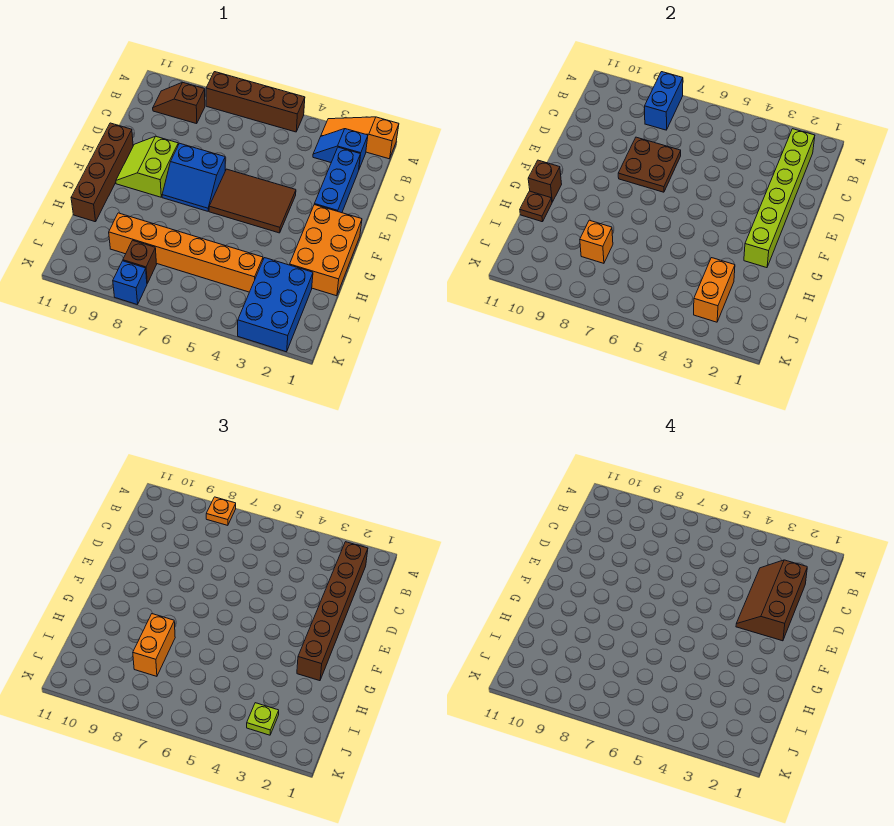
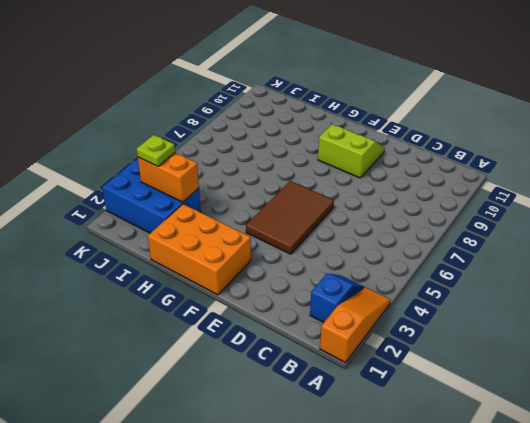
none -> brown 1x4 brick [206,72,305,132]
none -> brown 1x2 slope [153,82,205,124]
none -> blue 1x3 brick [314,147,360,213]

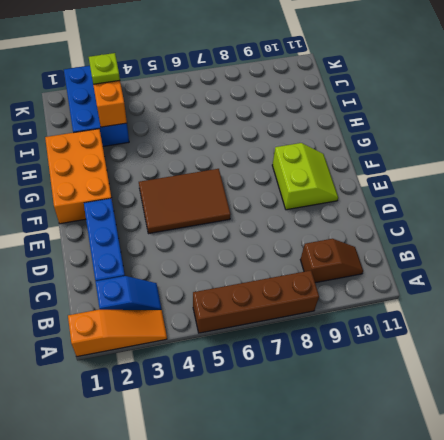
none -> blue 2x2 slope [162,143,225,211]
none -> brown 1x4 brick [71,123,133,222]
none -> orange 1x6 brick [109,213,263,292]

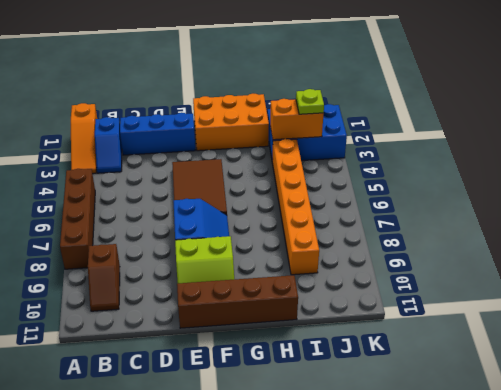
none -> brown 1x1 brick [123,240,157,283]
none -> blue 1x1 brick [113,261,147,305]
none -> blue 1x2 brick [645,72,683,130]

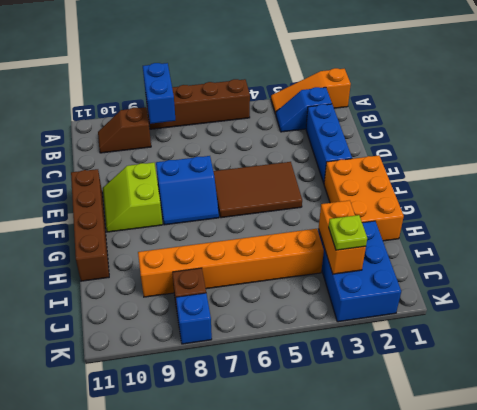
none -> lime 1x6 brick [744,129,815,268]
none -> brown 2x2 plate [618,137,681,192]
none -> brown 1x1 brick [528,160,562,202]

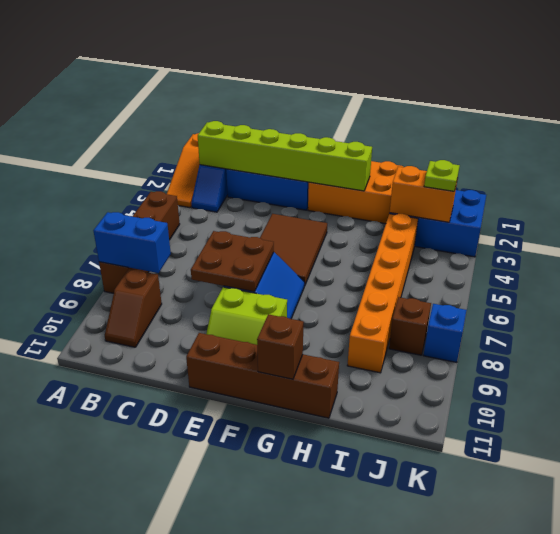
none -> brown 1x1 plate [520,191,552,222]
none -> orange 1x1 brick [580,220,613,263]
none -> orange 1x1 plate [206,497,236,525]

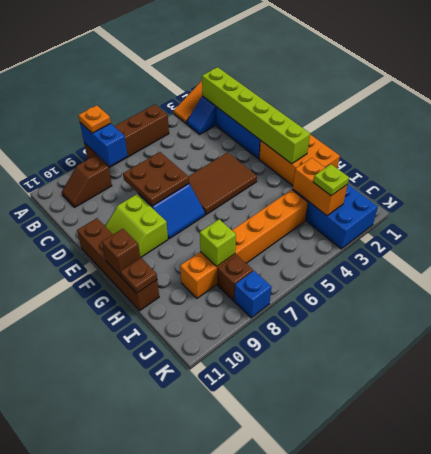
lime 1x1 brick [200,219,236,267] -> orange 1x1 brick [580,220,613,263]
none -> brown 1x6 brick [297,542,368,681]
none -> orange 1x2 brick [133,614,175,676]
none -> brown 2x3 slope [736,560,807,641]

